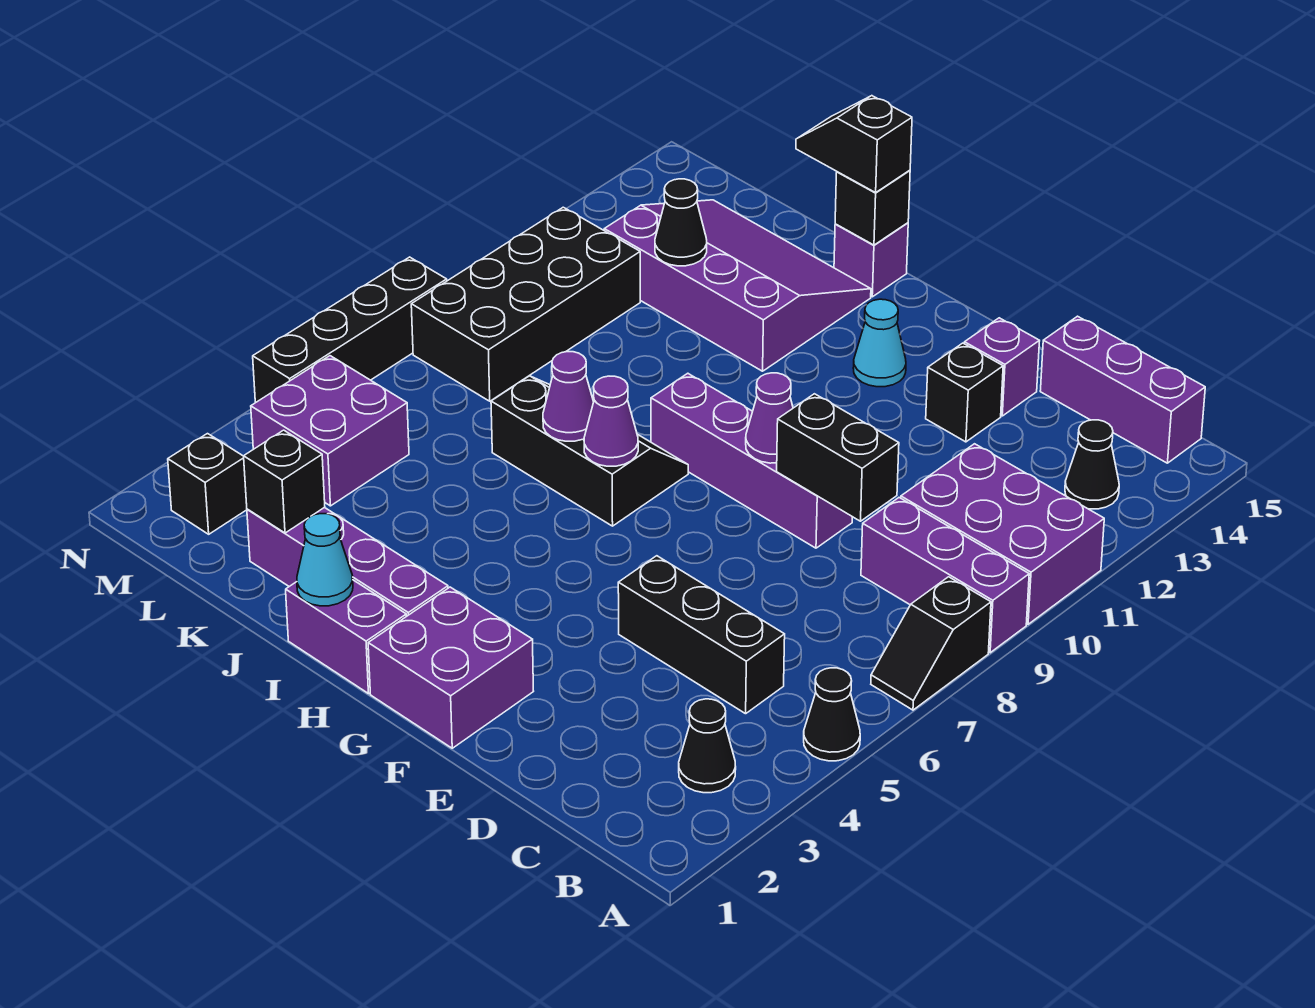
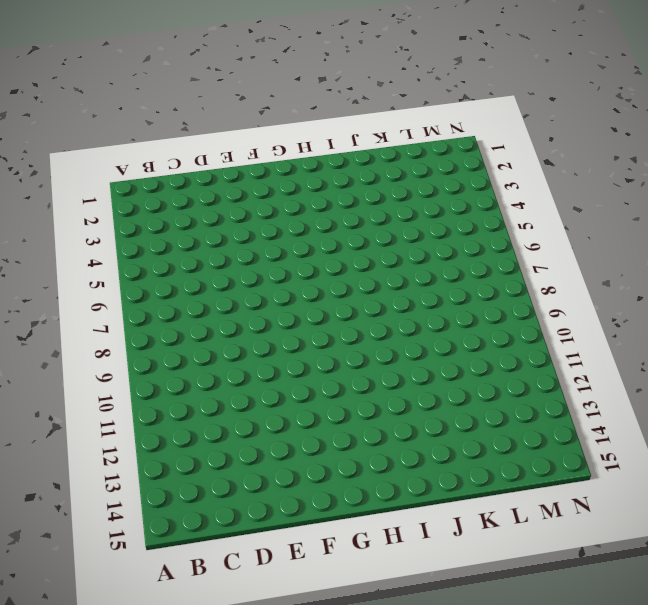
none -> black 1x1 cone [804,668,860,761]
none -> black 1x2 slope [871,577,991,710]
none -> purple 1x3 brick [861,498,1029,653]
none -> purple 2x3 brick [901,444,1104,624]

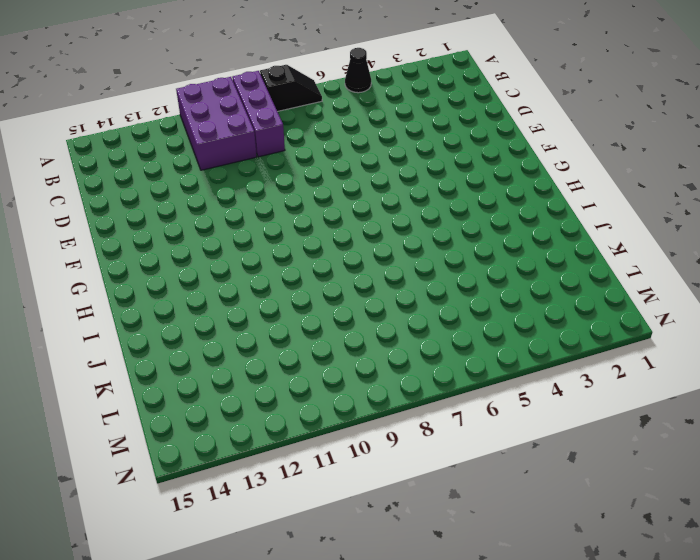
none -> black 1x1 cone [679,699,736,793]
none -> black 1x1 cone [1065,420,1119,509]
none -> purple 1x3 brick [1040,316,1205,463]
none -> black 1x3 brick [618,556,785,714]

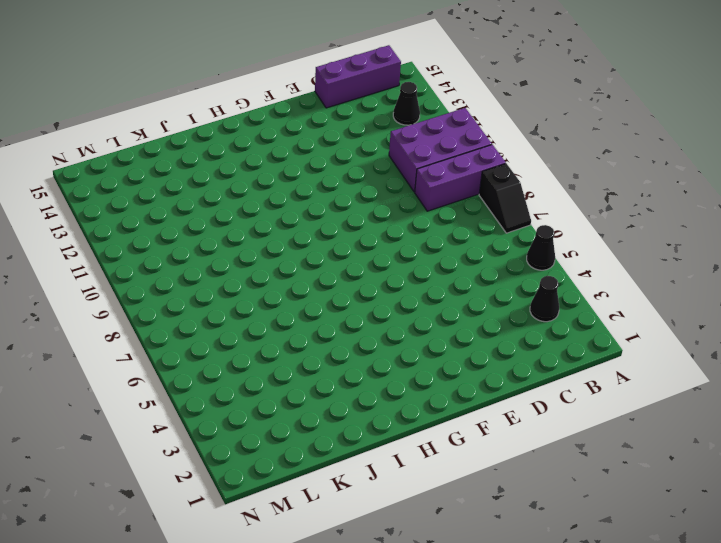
none -> black 1x3 brick [618,556,785,714]
none -> purple 1x4 brick [651,373,852,548]
none -> black 1x1 brick [926,343,1003,442]
none -> purple 1x1 brick [964,318,1039,416]

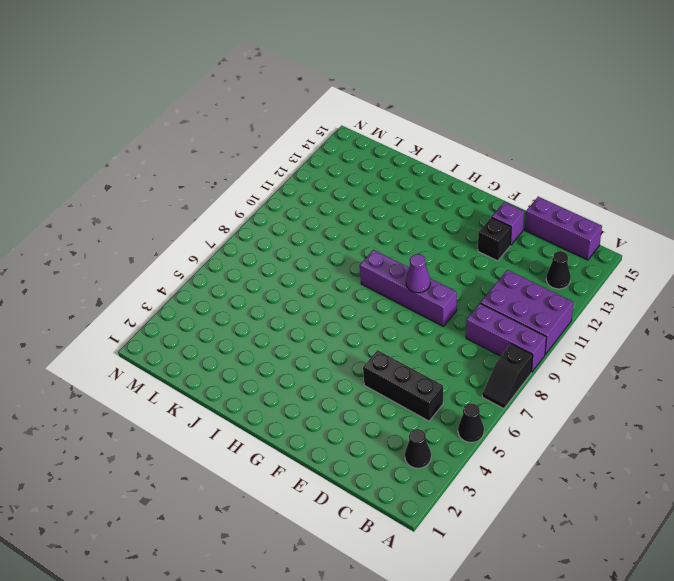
none -> purple 2x2 brick [368,587,534,748]
none -> cyan 1x1 cone [853,299,906,387]
none -> purple 1x2 brick [286,580,406,694]
none -> purple 1x4 brick [247,507,448,616]

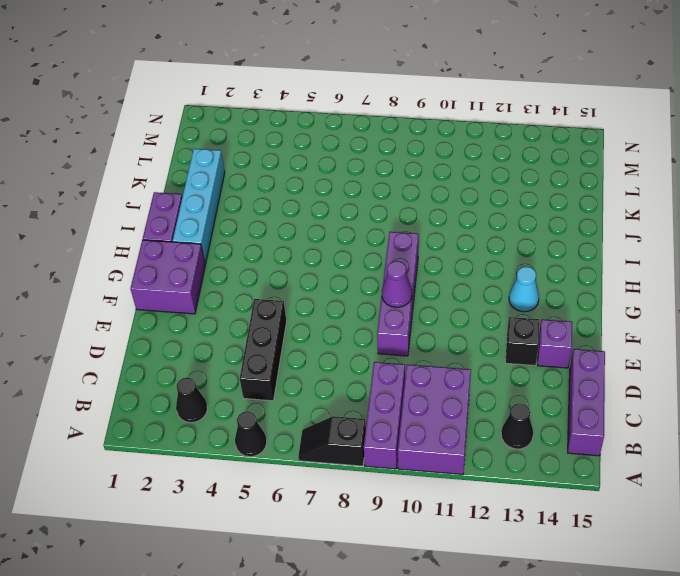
cyan 1x4 brick [173,149,225,264] -> purple 1x4 brick [247,507,448,616]
none -> black 2x3 slope [491,376,688,526]
none -> purple 3x4 slope [604,200,871,371]
none -> purple 1x1 brick [834,223,908,297]
none -> purple 2x2 brick [251,356,409,506]

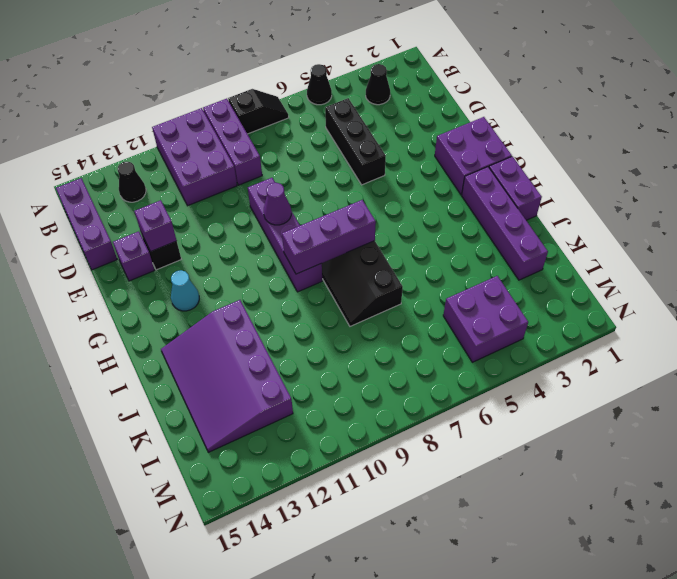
purple 1x1 brick [134,200,177,252] -> purple 1x1 brick moved to [834,223,908,297]
purple 1x3 brick [282,200,376,274] -> purple 1x1 cone [584,376,638,466]
none -> black 2x4 brick [411,207,640,401]
none -> black 1x1 brick [168,434,247,534]
none -> black 1x4 brick [253,257,447,403]
none -> black 1x2 brick [777,394,899,521]

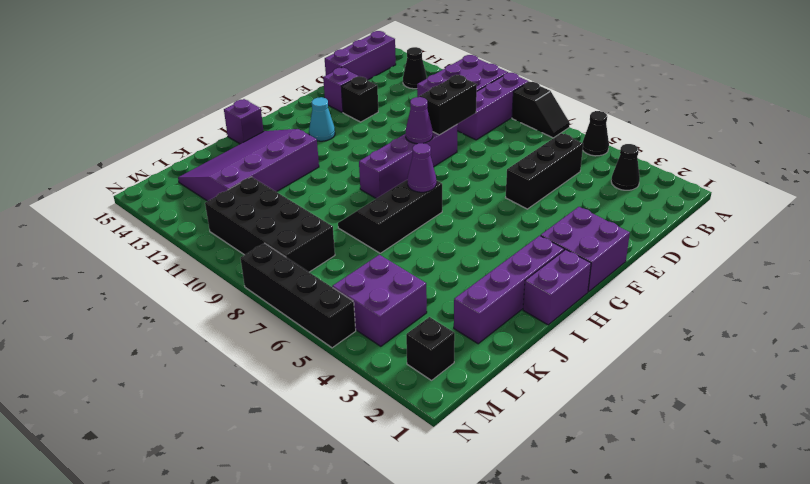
none -> cyan 1x1 cone [297,514,353,606]
none -> purple 1x1 cone [543,352,594,441]
none -> black 1x1 brick [835,170,910,245]
none -> black 1x1 brick [244,430,325,533]

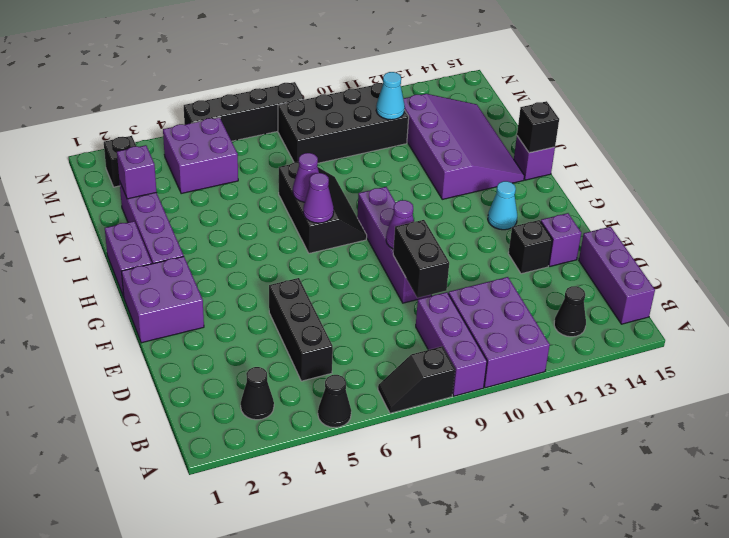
purple 1x1 brick [117,145,157,199] -> black 1x1 brick [244,430,325,533]
cyan 1x1 cone [376,72,405,120] -> cyan 1x1 cone moved to [297,514,353,606]
none -> black 1x1 cone [655,179,707,266]
none -> black 1x2 slope [796,96,912,193]

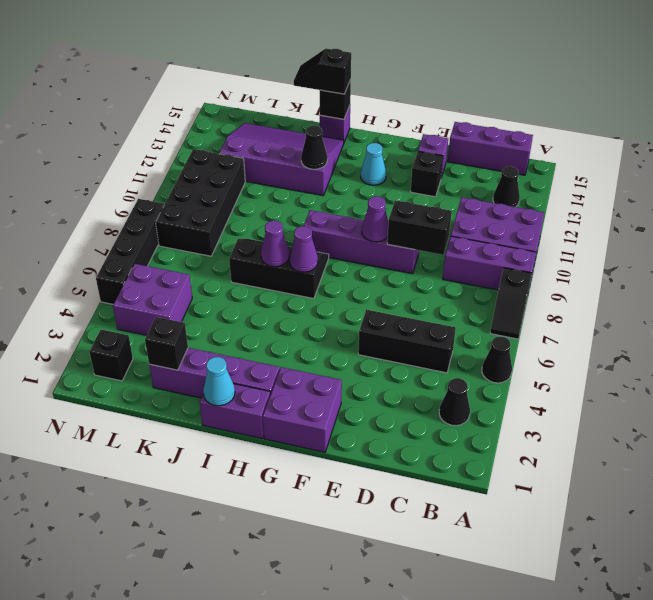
black 1x1 cone [301,126,327,169] -> black 1x1 cone moved to [655,179,707,266]

